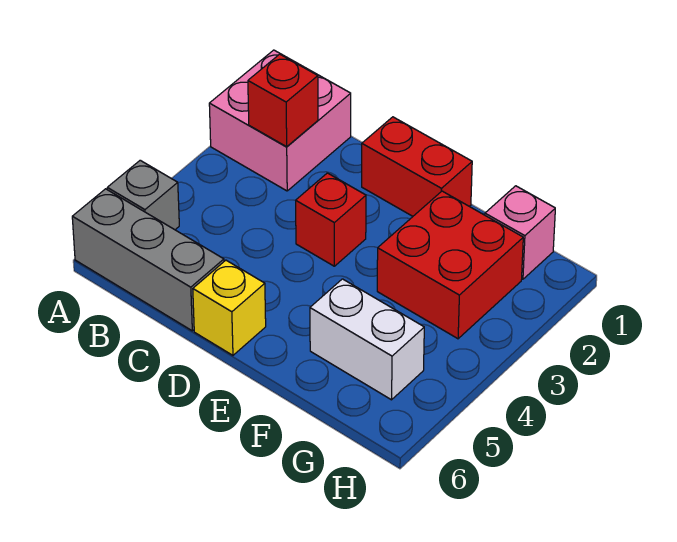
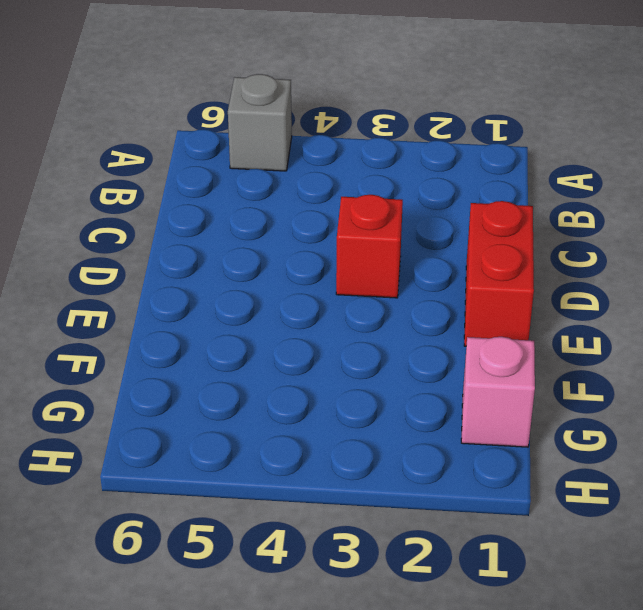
none -> pink 2x2 brick [209,50,351,191]
none -> grey 1x3 brick [72,189,224,331]

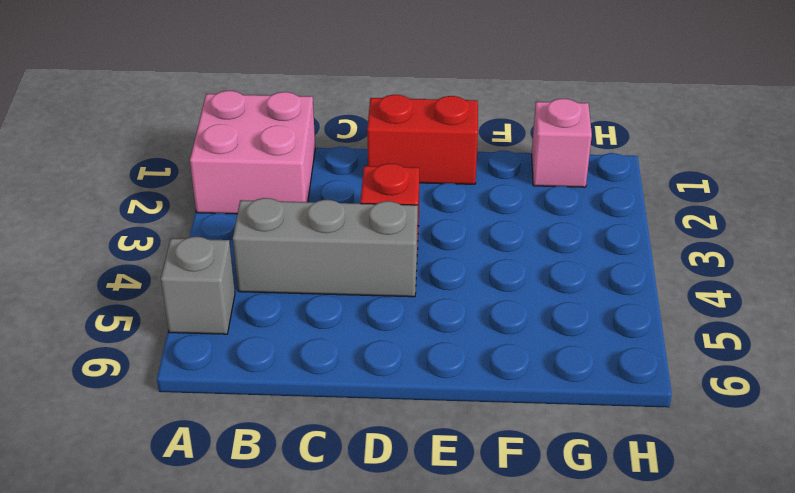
grey 1x3 brick [233,198,418,297] -> grey 1x3 brick moved to [72,189,224,331]
none -> yellow 1x1 brick [193,260,266,355]
none -> red 2x2 brick [377,191,523,339]

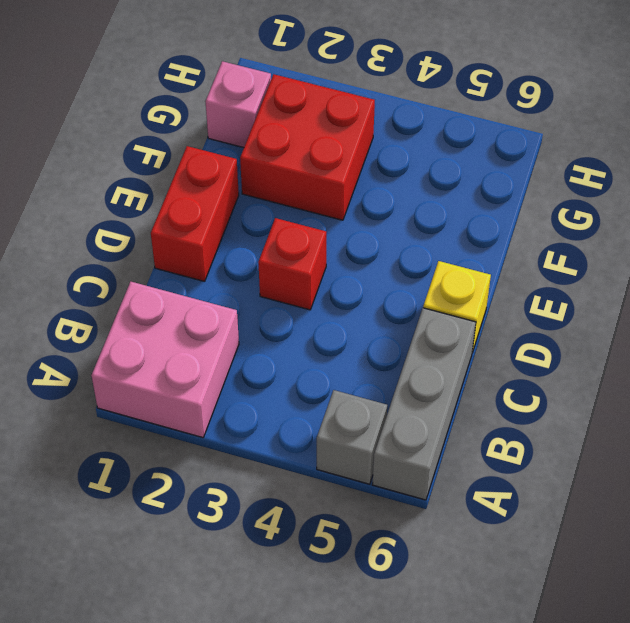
none -> white 1x2 brick [310,279,424,400]
none -> red 1x1 brick [248,54,318,147]

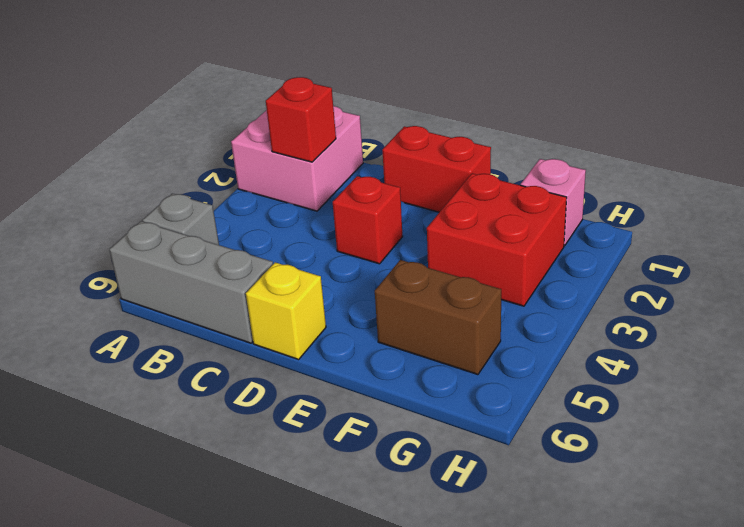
brown 1x2 brick [375,260,501,375] -> white 1x2 brick [310,279,424,400]

